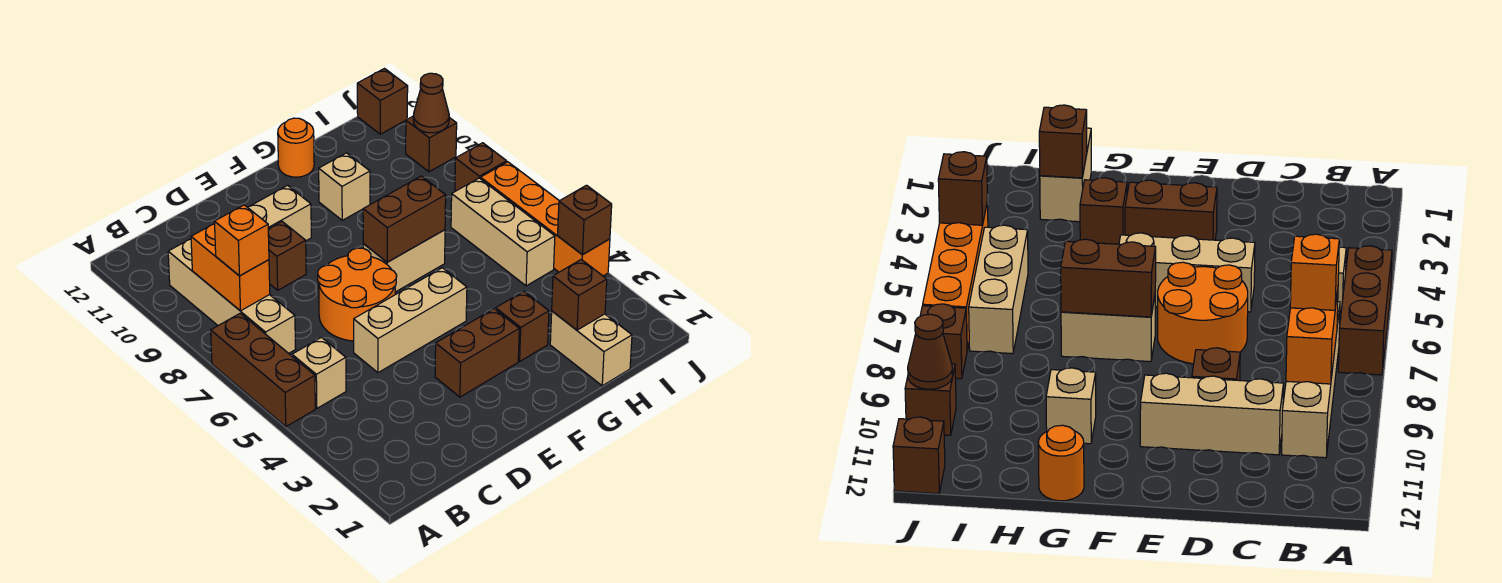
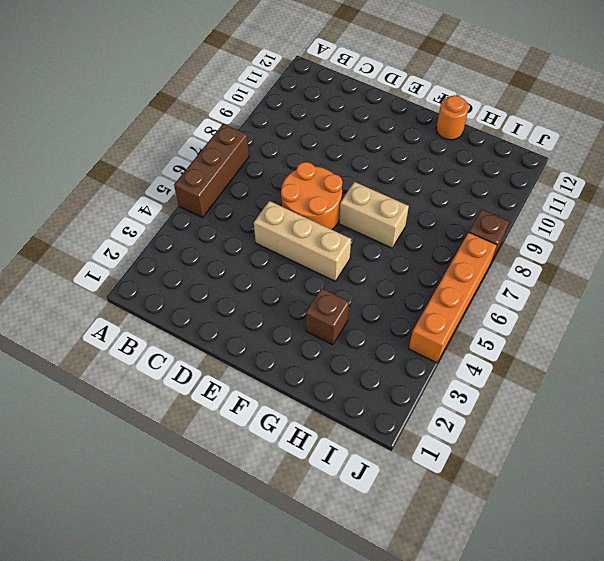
none -> tan 1x1 brick [292,337,346,408]
none -> tan 1x4 brick [168,239,296,353]
none -> tan 1x3 brick [248,185,311,241]

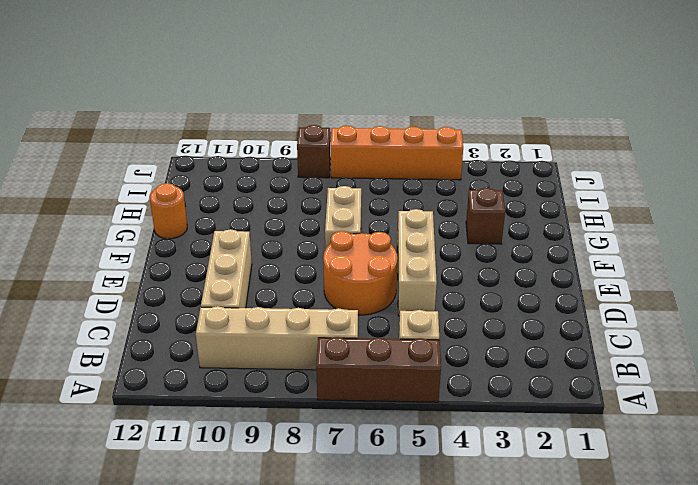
none -> brown 1x1 brick [268,222,306,290]
none -> brown 1x2 brick [435,309,519,397]
none -> tan 1x1 brick [319,153,370,220]

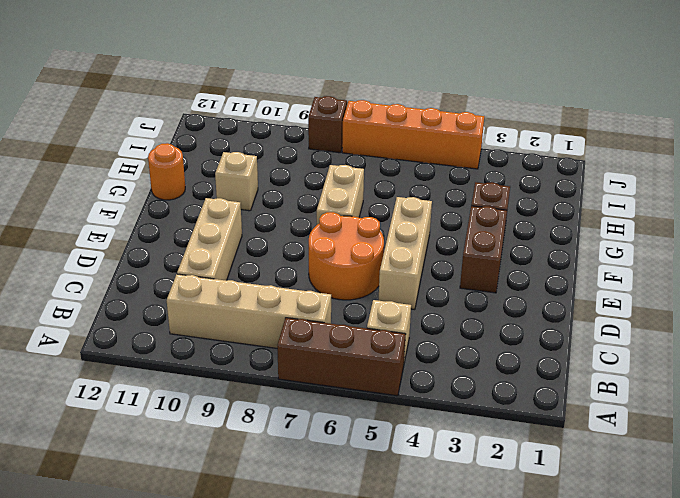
none -> brown 1x1 brick [268,222,306,290]
none -> tan 1x2 brick [550,311,632,386]
none -> tan 1x3 brick [451,178,555,286]

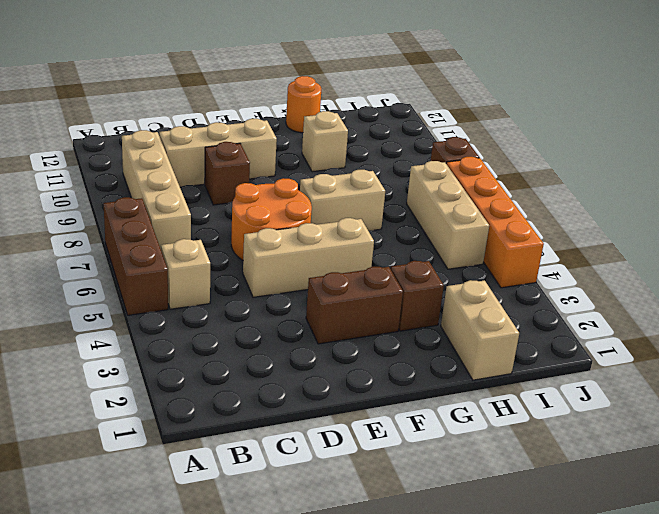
none -> brown 1x1 brick [406,116,457,172]
none -> brown 1x1 brick [357,69,408,134]
none -> orange 1x2 brick [191,223,270,311]

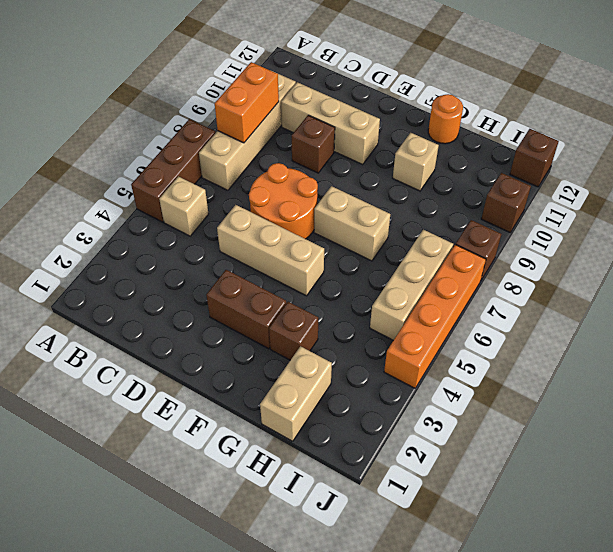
none -> brown 1x2 brick [363,176,446,262]
none -> brown 1x1 brick [552,260,607,330]
none -> brown 1x1 brick [558,185,612,255]

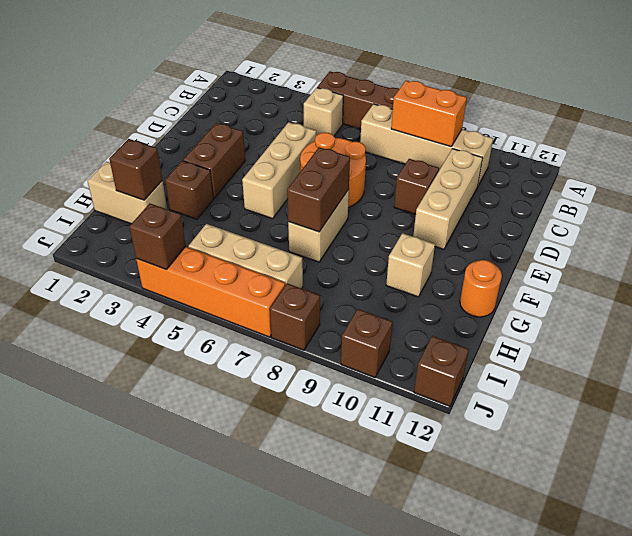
none -> brown 1x1 cone [413,73,449,133]
none -> orange 1x1 brick [215,205,269,276]

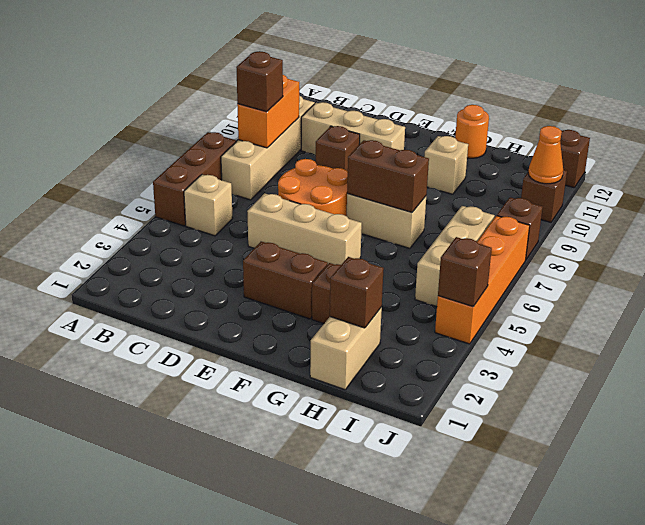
brown 1x1 brick [236,51,283,112] -> orange 1x1 brick [215,205,269,276]
orange 1x1 cone [528,126,563,184] -> brown 1x1 cone [413,73,449,133]

